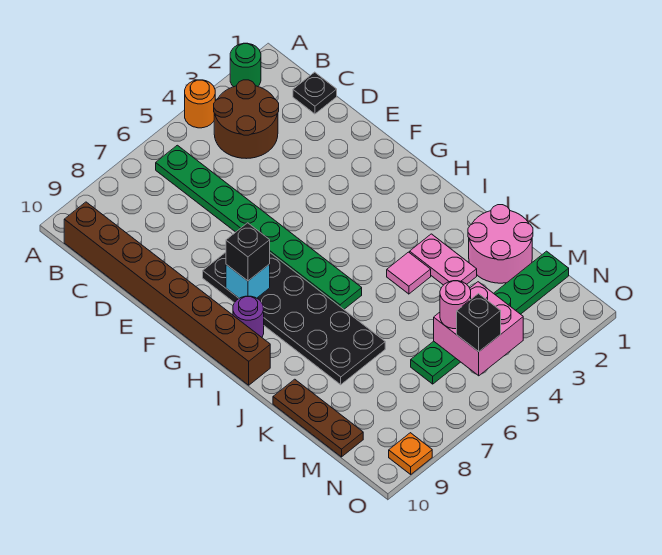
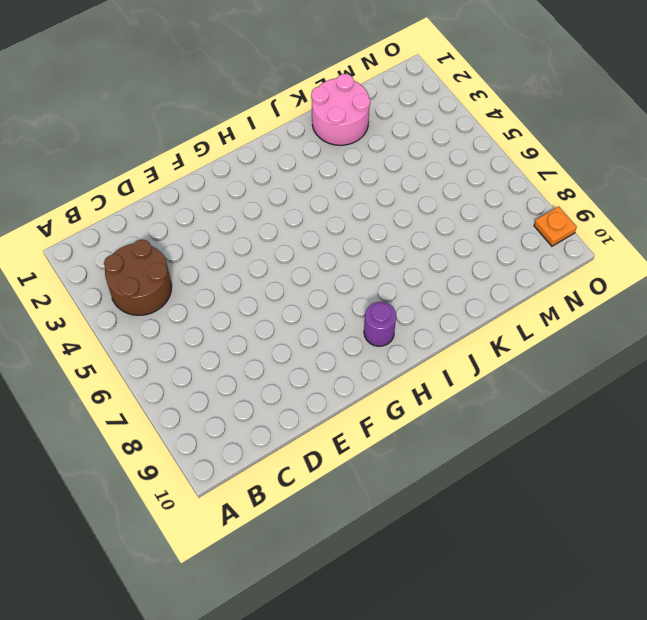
none -> green 1x1 round brick [230,43,261,87]
none -> orange 1x1 round brick [185,80,215,128]
none -> green 1x8 plate [156,145,362,309]

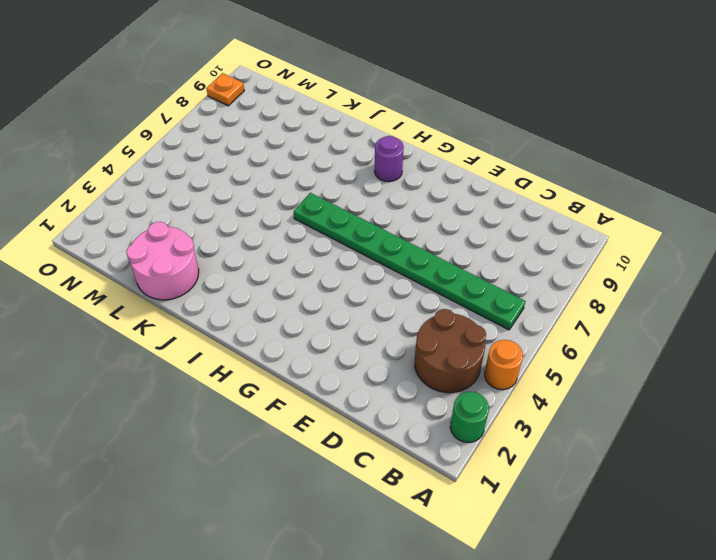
none -> brown 1x8 brick [64,202,270,385]
none -> black 1x1 plate [293,72,337,114]
none -> black 2x6 plate [203,252,385,385]

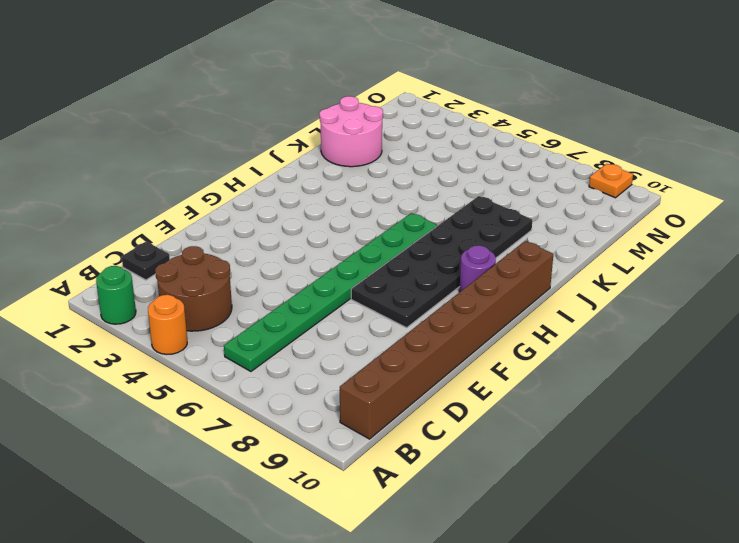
none -> pink 1x2 plate [410,234,477,285]
none -> pink 1x1 tile [387,252,431,294]
none -> brown 1x3 plate [273,379,363,457]

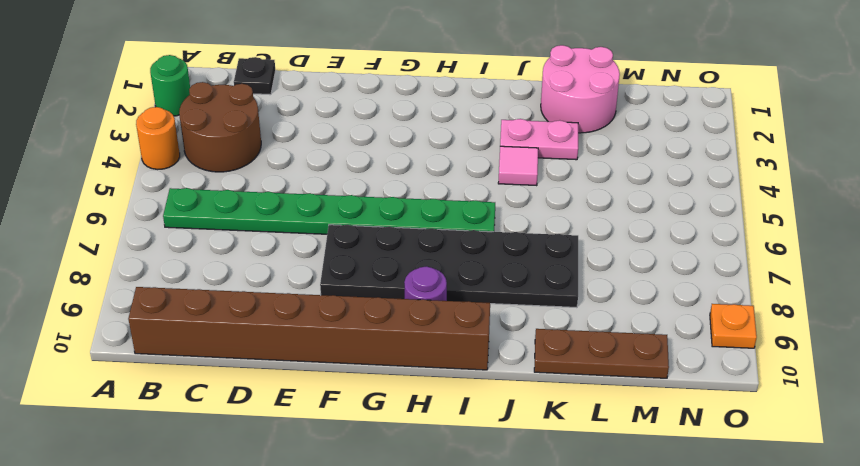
none -> green 1x6 plate [411,251,569,384]
none -> cyan 1x1 brick [226,264,270,298]
none -> pink 2x2 brick [434,282,523,376]

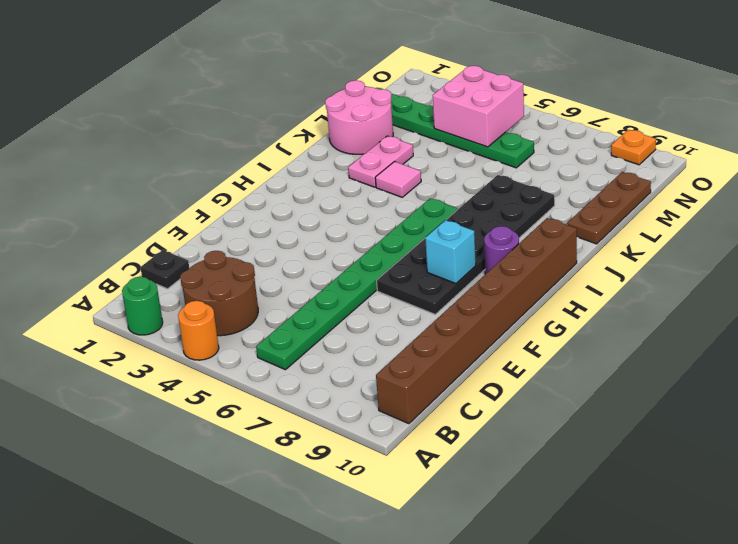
none -> black 1x1 brick [226,223,270,281]
none -> pink 1x1 round brick [440,281,471,329]
none -> black 1x1 brick [457,294,501,352]

